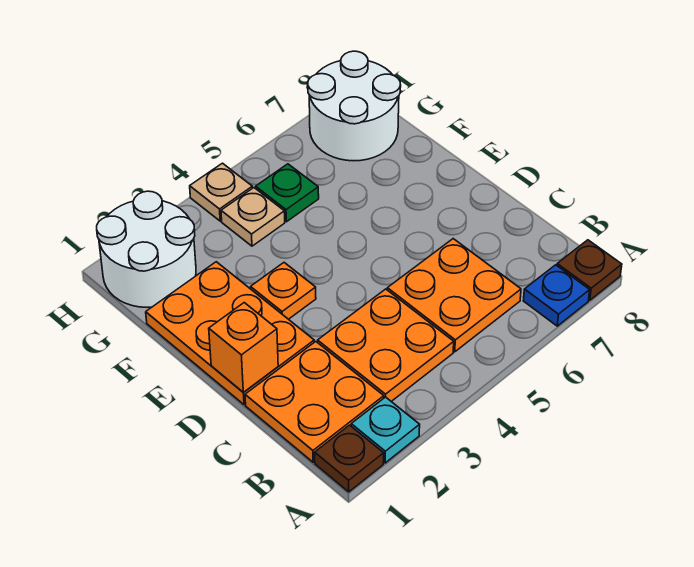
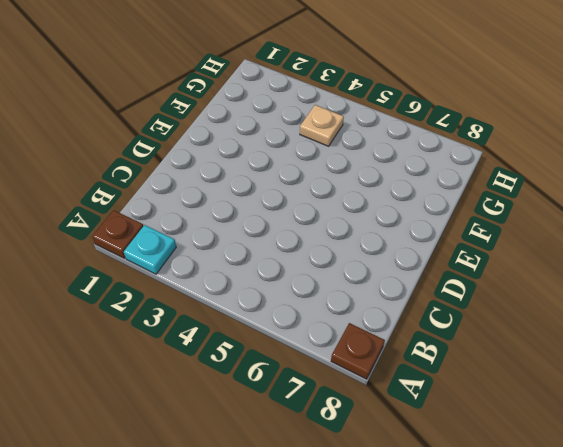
none -> blue 1x1 plate [523,265,590,326]
none -> orange 2x2 plate [245,342,384,462]
none -> orange 2x2 plate [318,289,454,401]

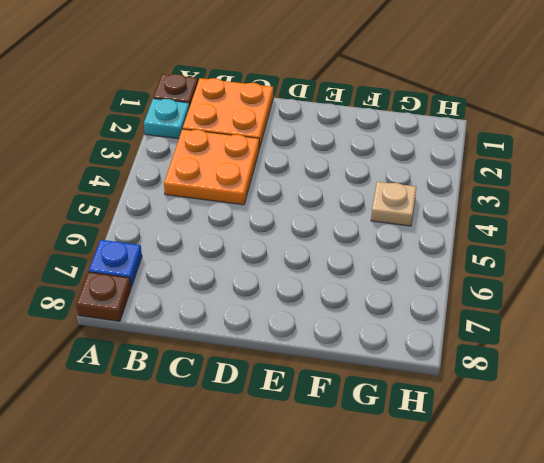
none -> orange 2x2 plate [387,239,521,352]
none -> orange 2x3 plate [146,262,314,405]
none -> orange 1x1 plate [251,263,316,319]

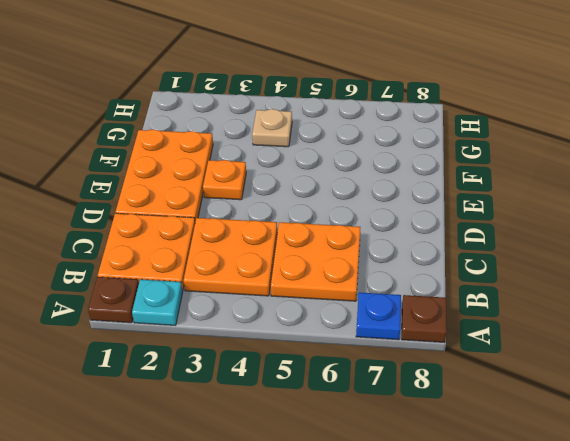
none -> white 2x2 round brick [97,191,196,307]
none -> green 1x1 plate [256,164,319,222]
none -> white 2x2 round brick [308,51,401,161]

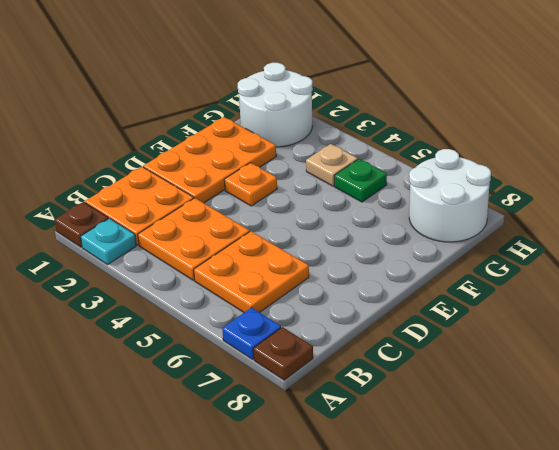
none -> tan 1x1 plate [190,163,252,221]
none -> orange 1x1 brick [209,303,278,393]

